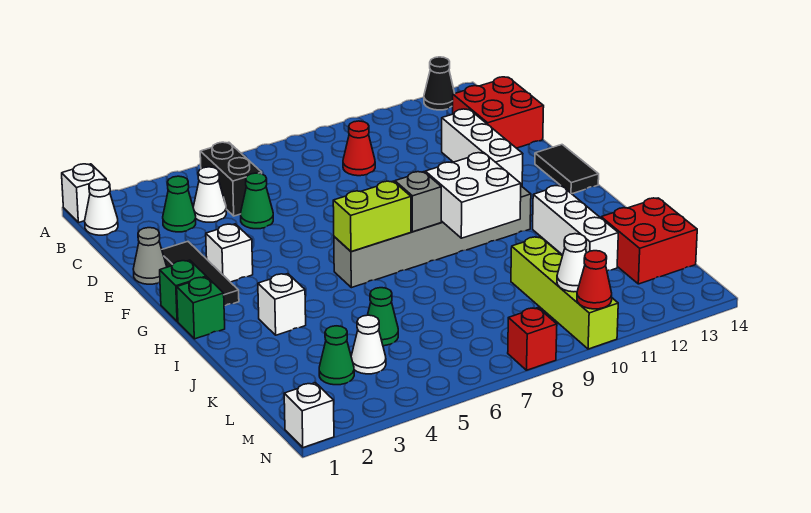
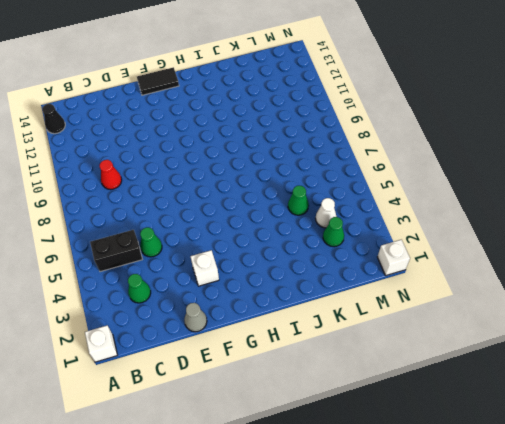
none -> white 1x1 cone [85,180,118,235]
none -> white 1x1 cone [193,167,226,222]
none -> red 2x2 brick [453,77,544,148]
none -> white 1x3 brick [442,109,523,186]

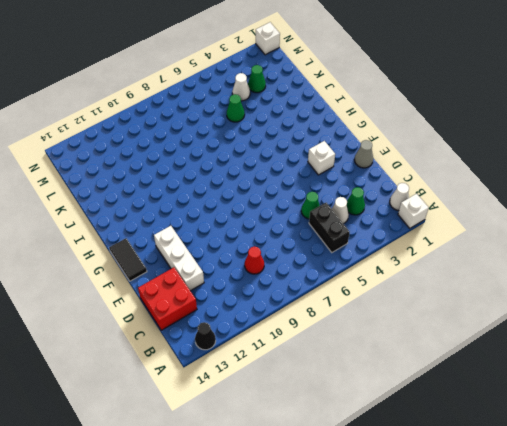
none -> black 1x3 tile [162,242,239,306]
none -> green 1x1 brick [160,260,206,322]
none -> green 1x1 brick [177,277,225,339]
none -> grey 1x6 brick [334,186,531,288]

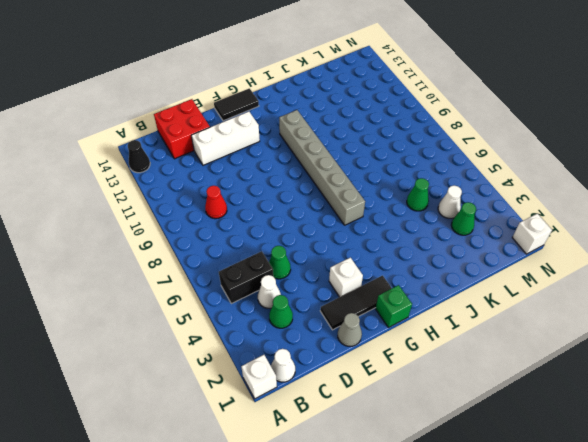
none -> green 1x1 brick [177,277,225,339]
none -> white 1x1 brick [258,274,306,335]
none -> white 1x3 brick [533,185,618,271]
none -> lime 1x4 brick [511,237,618,349]

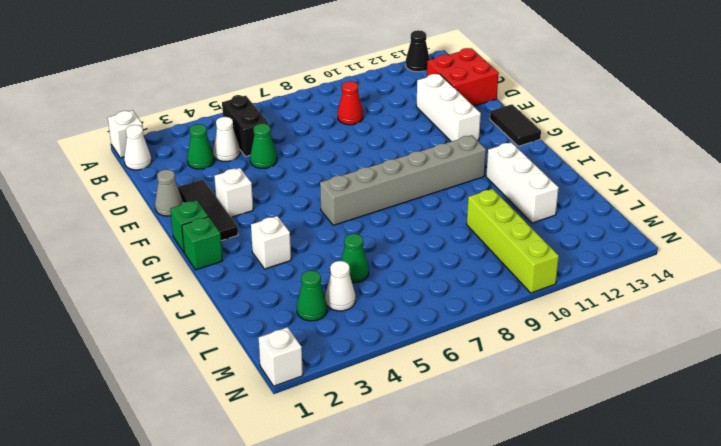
none -> red 2x2 brick [601,198,697,284]
none -> red 1x1 brick [508,308,557,370]
none -> lime 1x2 brick [333,181,411,252]
none -> grey 1x1 brick [395,172,441,232]

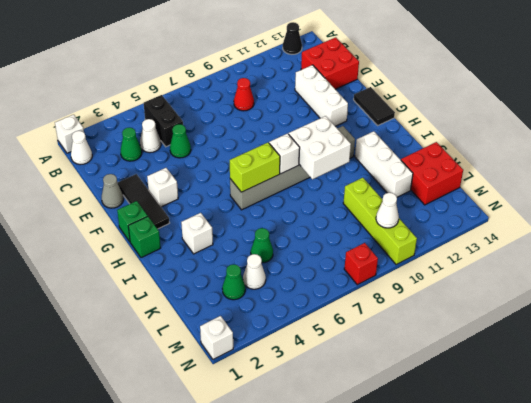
white 1x1 brick [269,134,300,174] -> grey 1x1 brick [395,172,441,232]
none -> red 1x1 cone [577,251,612,309]

